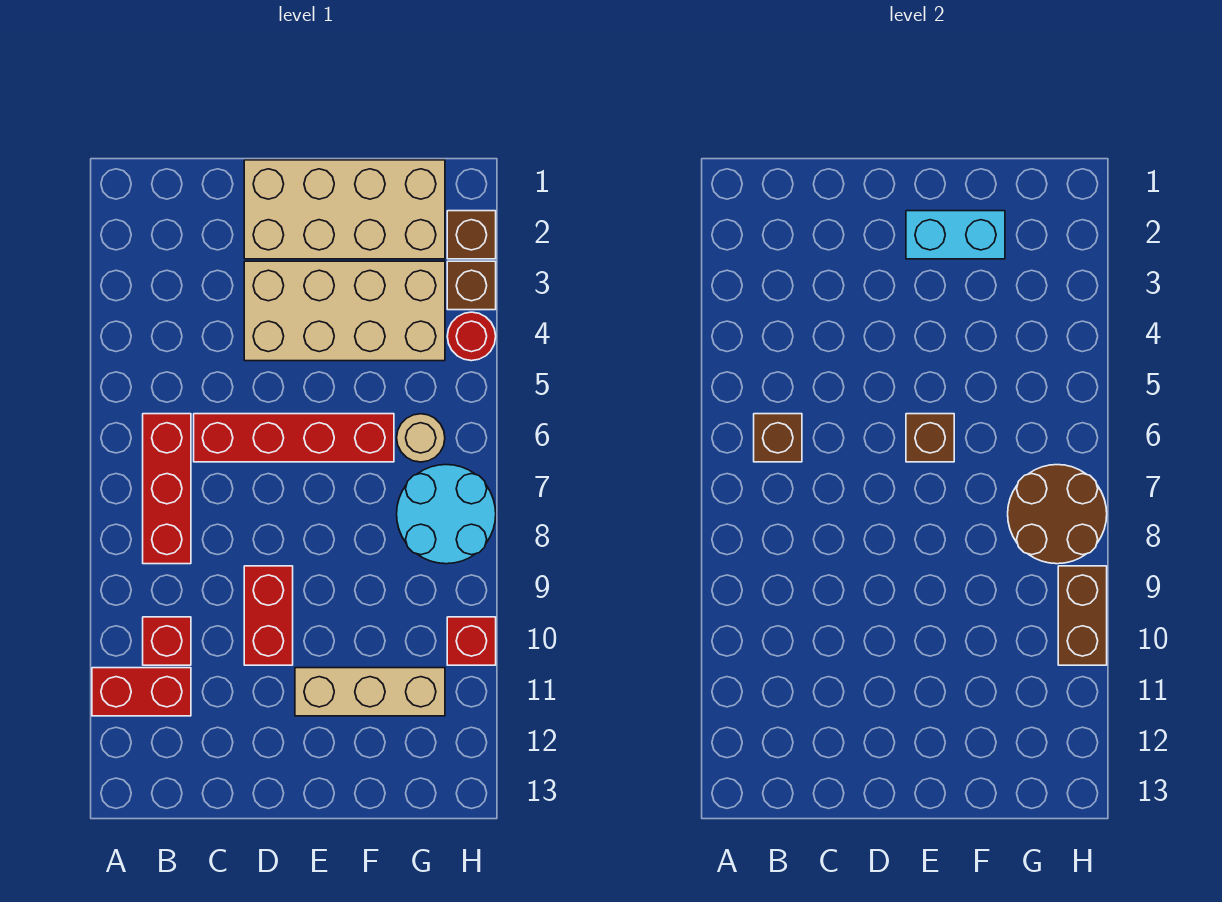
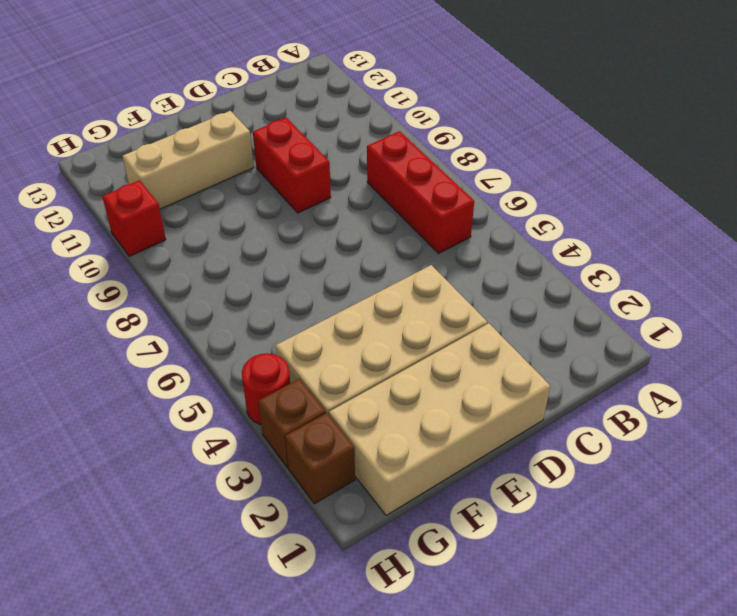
none -> red 1x2 brick [92,668,191,716]
none -> red 1x1 brick [143,617,191,665]
none -> red 1x4 brick [194,414,394,462]

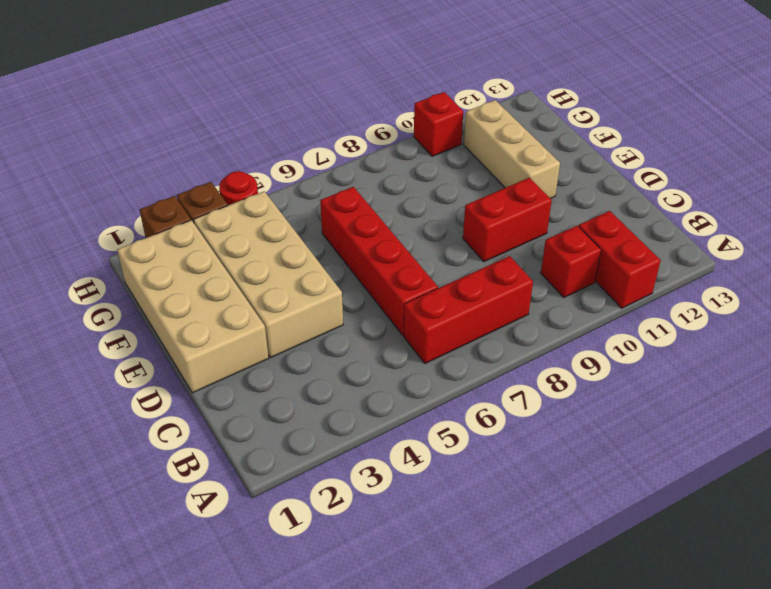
none -> tan 1x1 round brick [397,414,445,462]
none -> cyan 2x2 round brick [397,465,496,564]
none -> brown 1x1 brick [754,414,802,462]

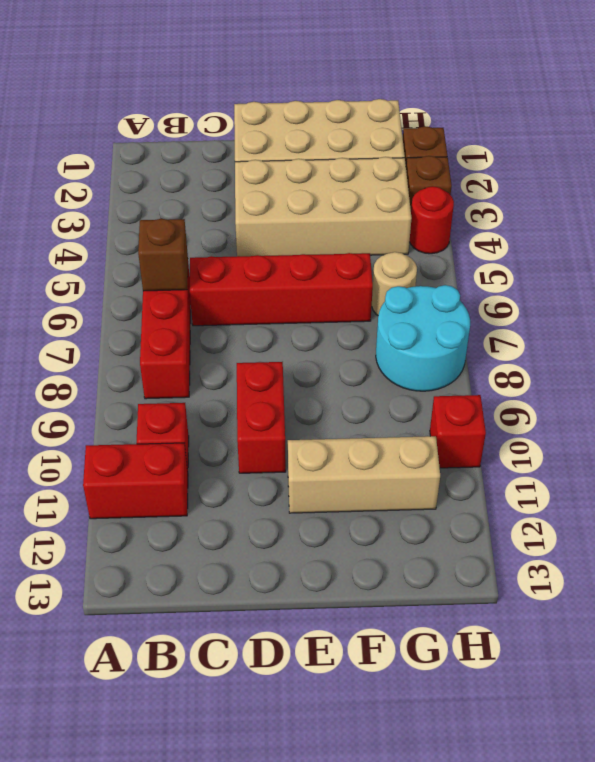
none -> cyan 1x2 brick [906,211,1005,259]
none -> brown 1x1 brick [906,414,954,462]
none -> brown 2x2 round brick [1008,465,1107,564]

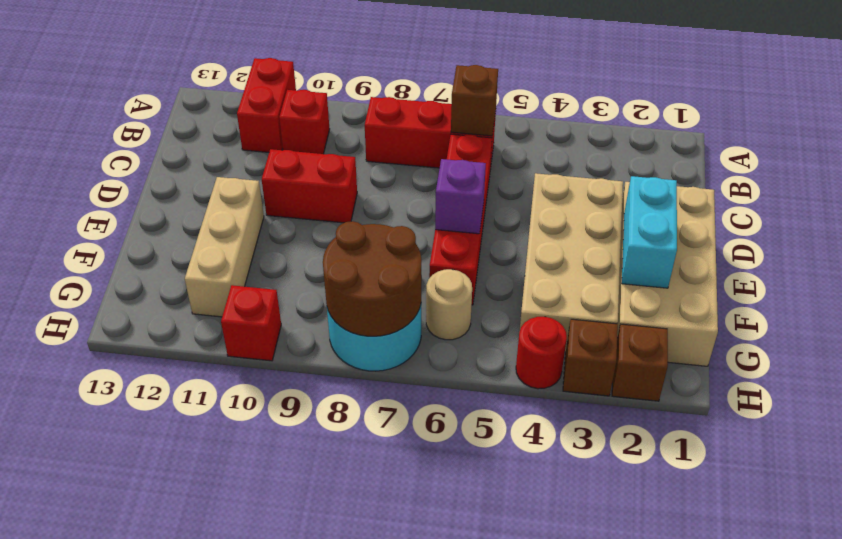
purple 1x1 brick [435,159,486,234] -> brown 1x1 brick [906,414,954,462]
none -> brown 1x2 brick [1058,566,1107,665]

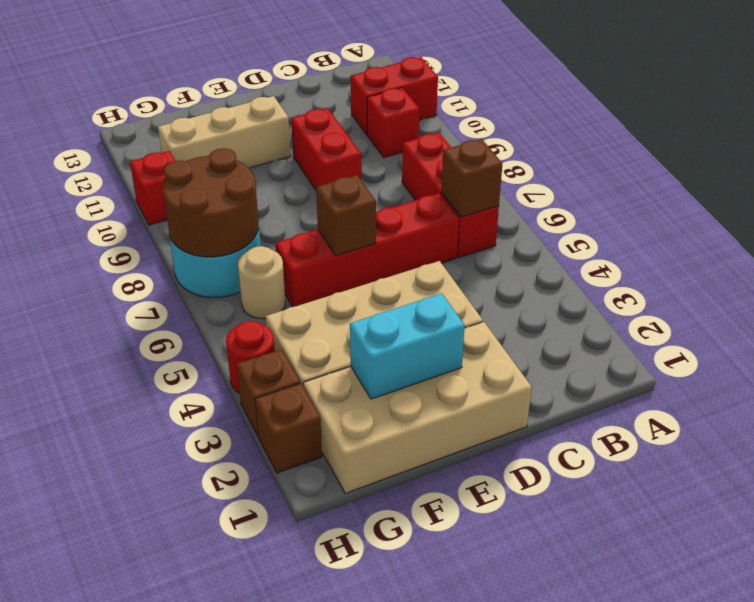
none -> brown 1x2 brick [1058,566,1107,665]

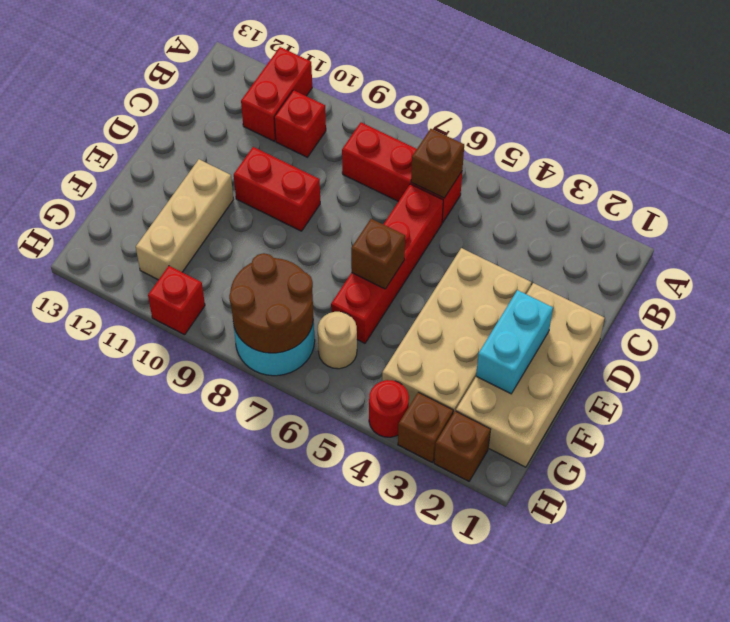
none -> brown 1x2 brick [1058,566,1107,665]

